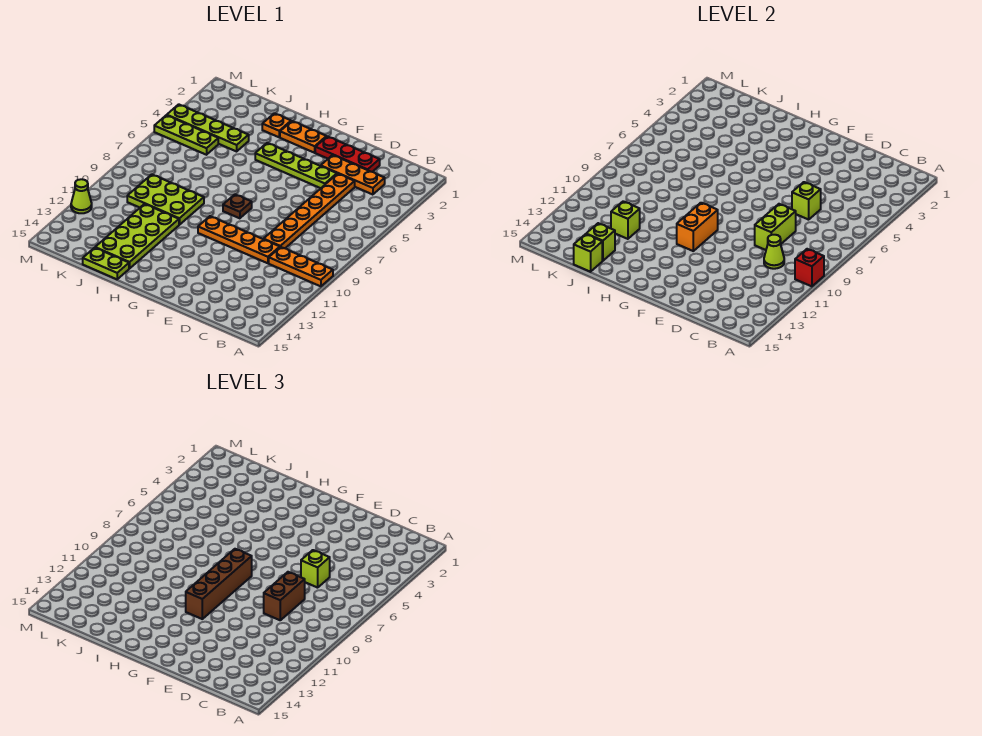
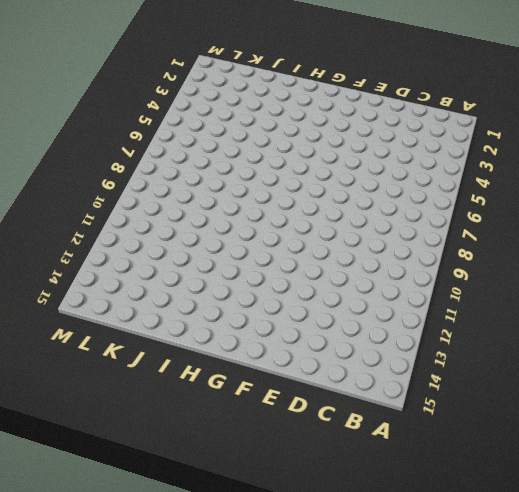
none -> orange 1x3 plate [269,247,333,286]
none -> orange 1x3 plate [321,155,385,195]
none -> red 1x3 plate [315,136,380,172]

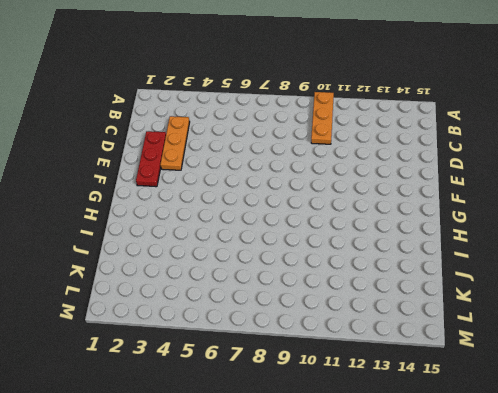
none -> orange 1x6 plate [264,174,355,248]
none -> orange 1x4 plate [198,216,280,263]
none -> lime 1x4 plate [255,143,337,188]

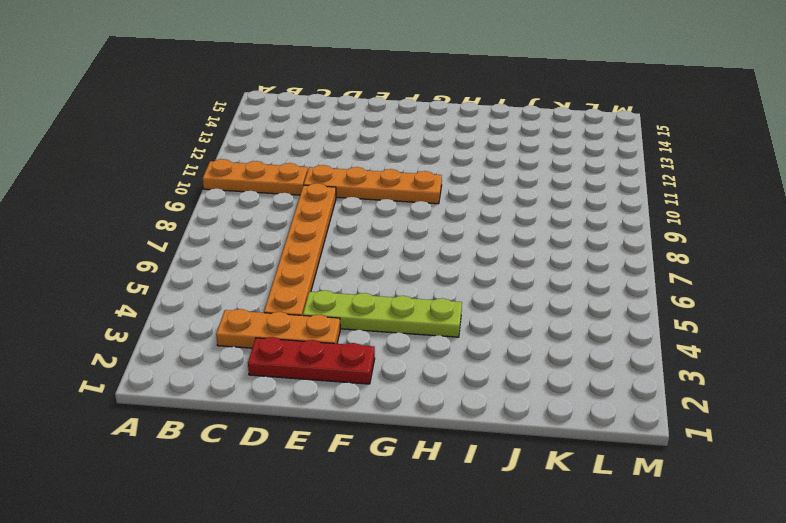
none -> orange 1x2 plate [280,121,326,153]
none -> brown 1x1 plate [223,194,252,218]
none -> orange 1x1 plate [262,113,291,137]

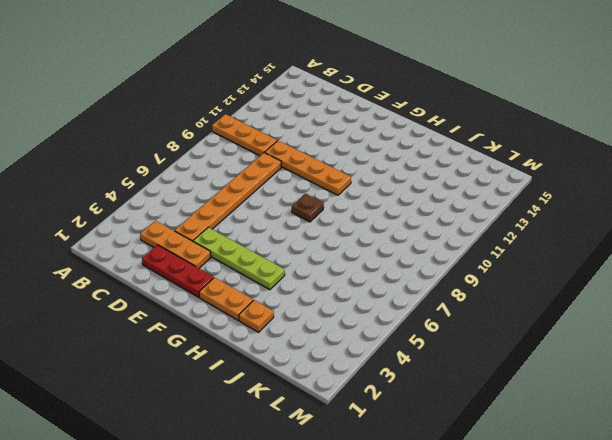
none -> lime 2x3 plate [127,174,204,225]
none -> lime 2x4 plate [95,204,179,268]
none -> lime 1x2 plate [83,248,129,279]

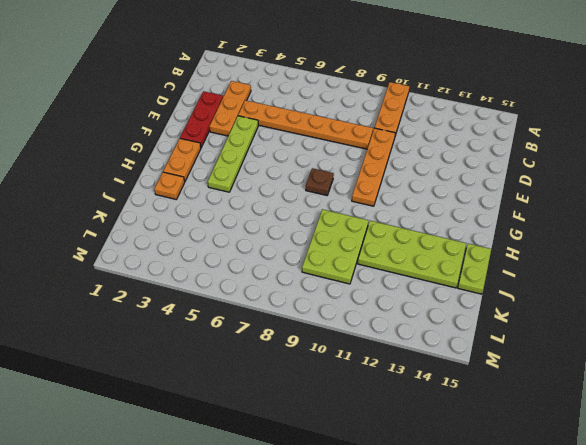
none -> lime 1x4 plate [167,104,249,151]
none -> lime 1x3 plate [154,115,218,155]
none -> lime 1x1 cone [71,179,92,213]

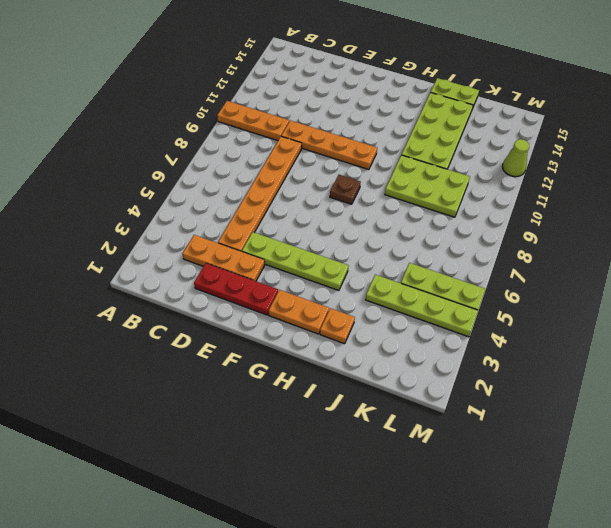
none -> red 1x1 brick [795,249,824,286]
none -> lime 1x1 cone [764,235,784,269]
none -> lime 1x1 brick [792,182,821,220]

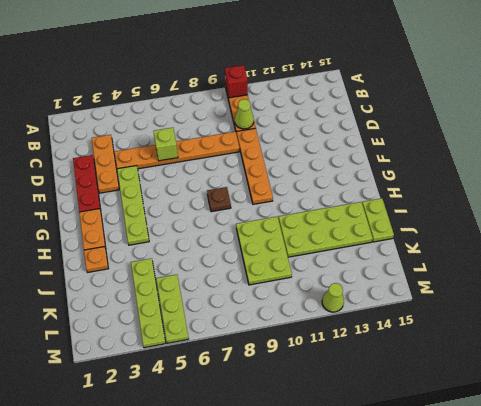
none -> lime 1x2 brick [755,204,796,250]
none -> orange 1x2 brick [677,203,718,251]
none -> lime 1x1 brick [611,201,640,239]

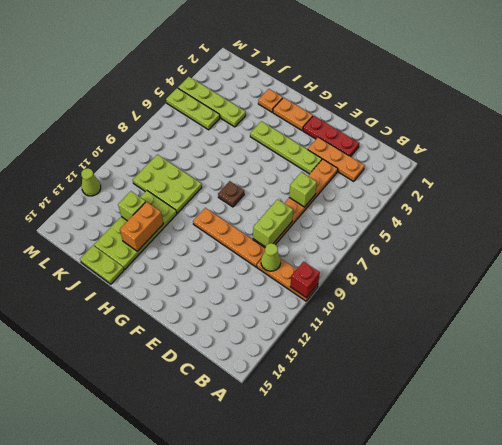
orange 1x2 brick [120,202,163,251] -> orange 1x2 brick moved to [677,203,718,251]
none -> lime 1x1 brick [587,223,615,261]
none -> lime 1x1 brick [574,234,602,272]
none -> lime 1x1 brick [301,550,330,588]

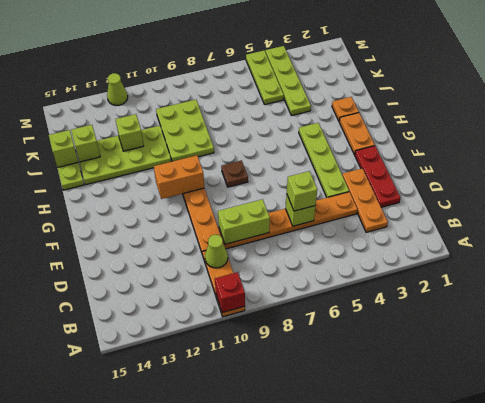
none -> brown 1x2 brick [264,572,305,620]
none -> brown 1x4 brick [186,549,252,619]

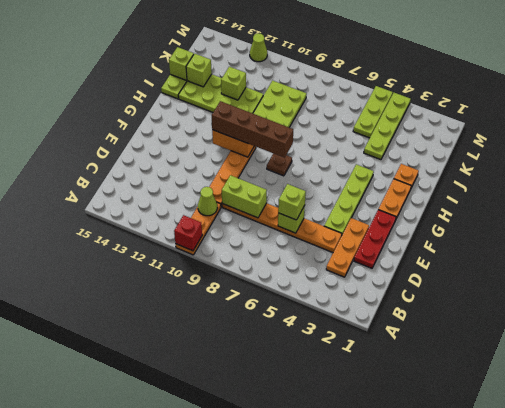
none -> brown 1x2 brick [264,572,305,620]

